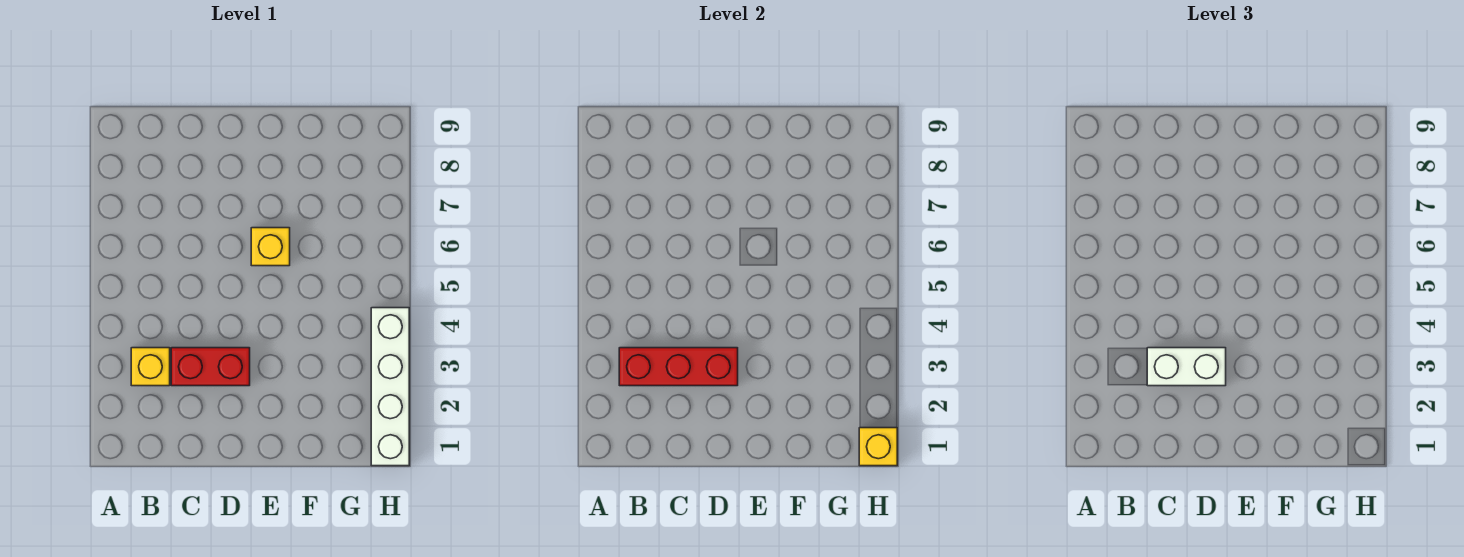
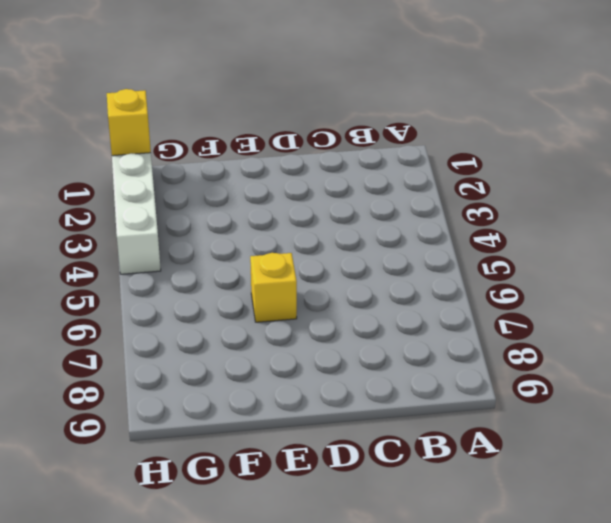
none -> yellow 1x1 brick [131,348,170,386]
none -> red 1x2 brick [171,348,250,386]

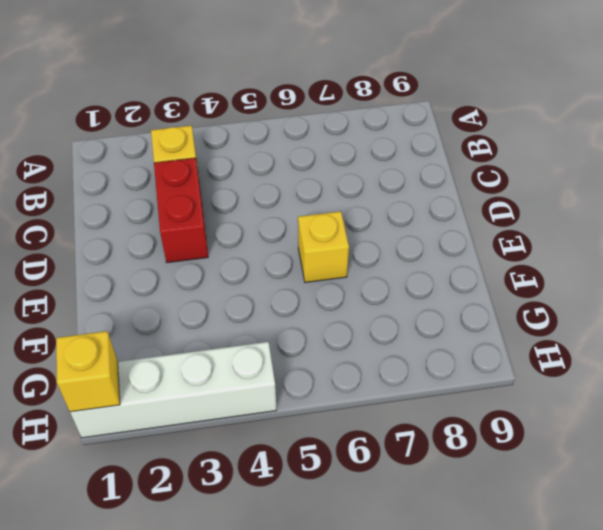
none -> red 1x3 brick [619,348,738,386]
none -> white 1x2 brick [1147,348,1226,386]

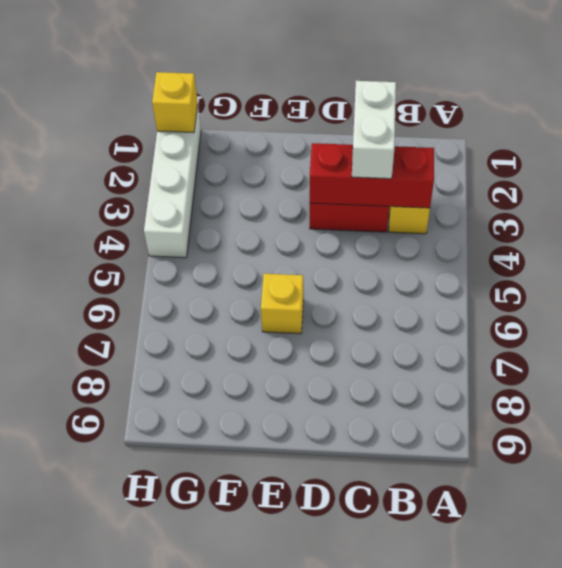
white 1x2 brick [352,81,396,179] -> white 1x2 brick turned to [1147,348,1226,386]

